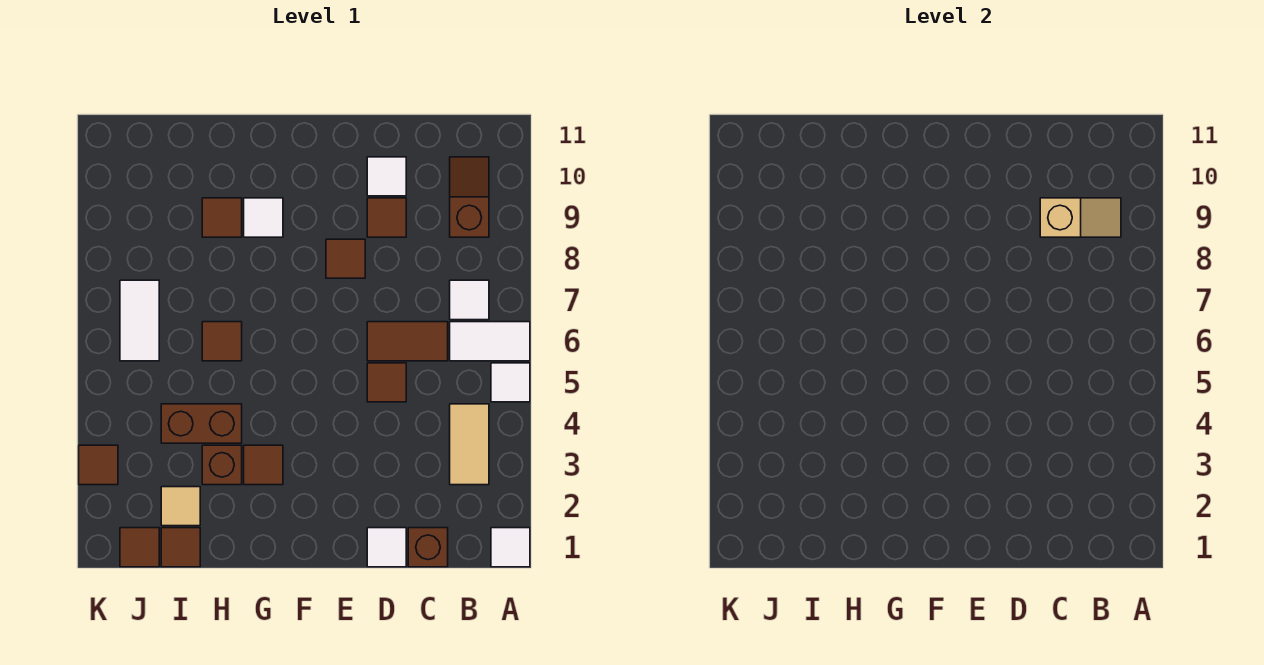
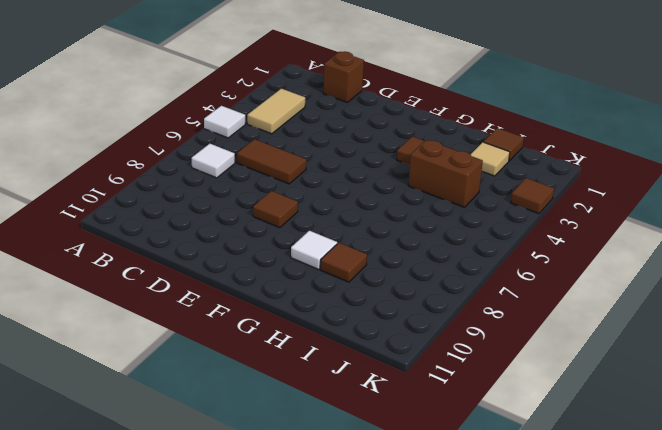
none -> white 1x1 tile [491,528,530,567]
none -> white 1x2 tile [450,322,530,361]
none -> brown 1x2 slope [450,157,489,237]

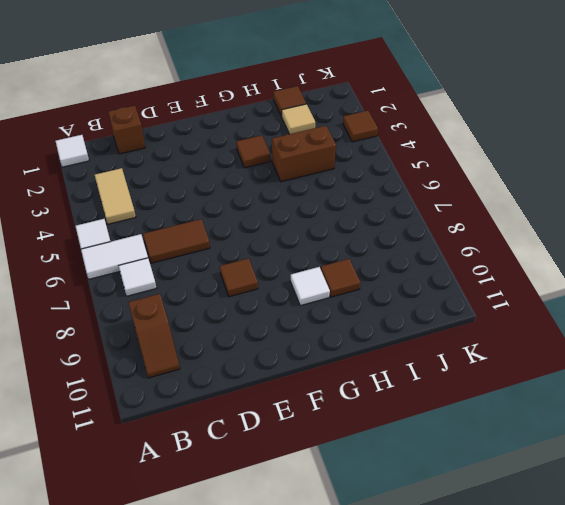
none -> white 1x1 tile [367,528,406,567]
none -> brown 1x1 tile [367,363,406,402]
none -> brown 1x1 tile [367,198,406,237]

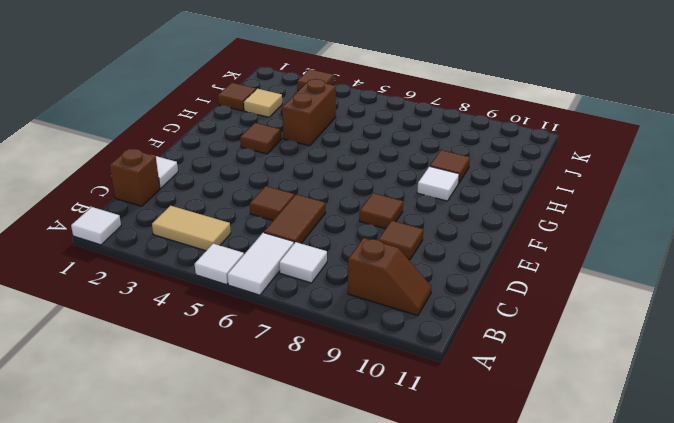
none -> white 1x1 tile [367,157,406,196]
none -> brown 1x1 brick [202,445,242,485]
none -> brown 1x1 tile [202,322,242,361]

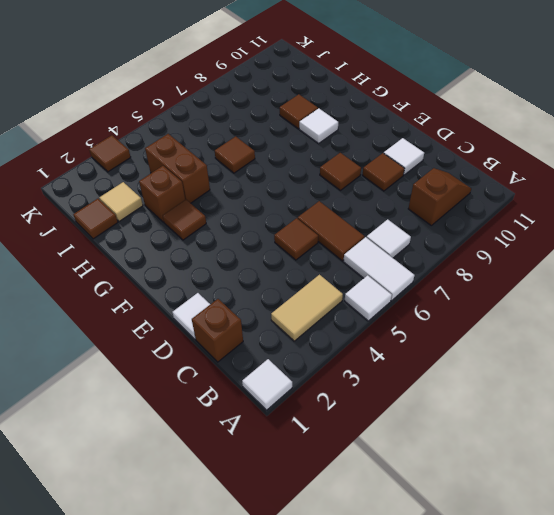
none -> brown 1x1 tile [120,528,159,567]
none -> white 1x2 tile [120,280,159,361]
none -> tan 1x2 slope [1040,198,1121,237]

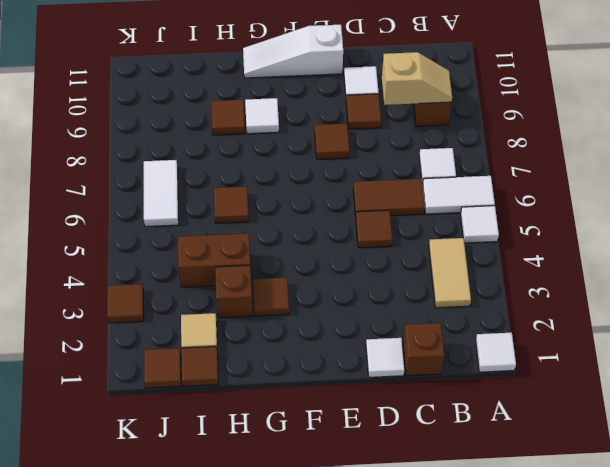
white 1x3 slope [243,25,343,78] -> none

